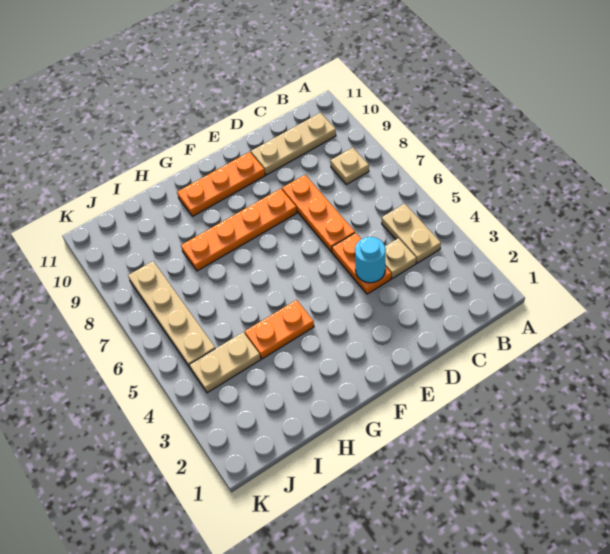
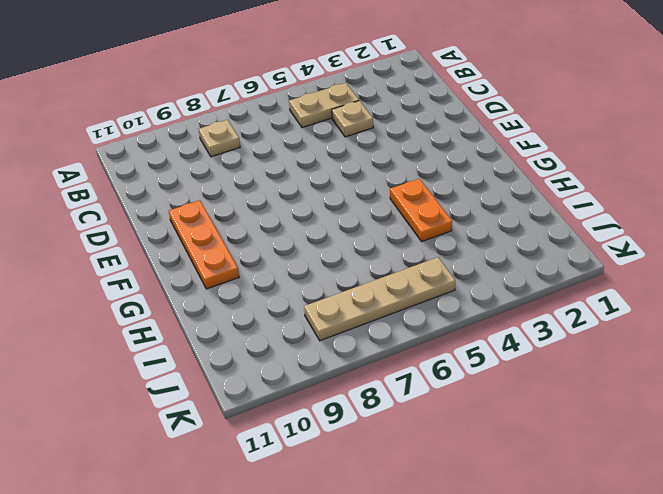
none -> tan 1x3 plate [251,113,336,175]
none -> orange 1x2 plate [332,233,391,294]
none -> orange 1x3 plate [282,175,355,252]

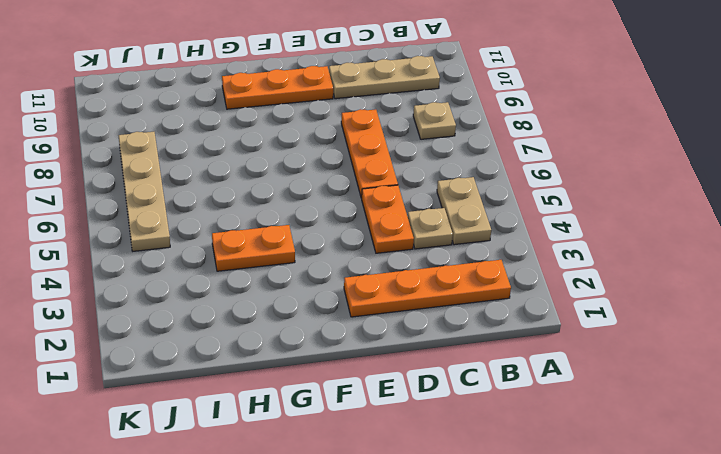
orange 1x4 plate [344,260,511,317] -> orange 1x4 plate moved to [181,189,297,271]
none -> tan 1x2 plate [190,332,261,393]
none -> cyan 1x1 round brick [355,237,386,283]

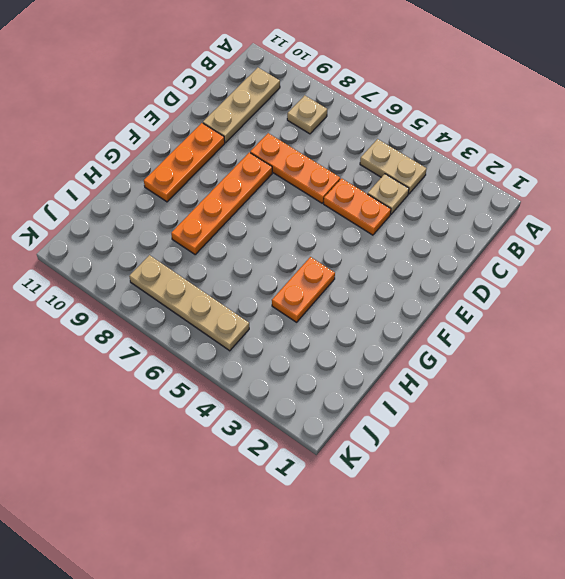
none -> tan 1x2 plate [190,332,261,393]
none -> cyan 1x1 round brick [355,237,386,283]

